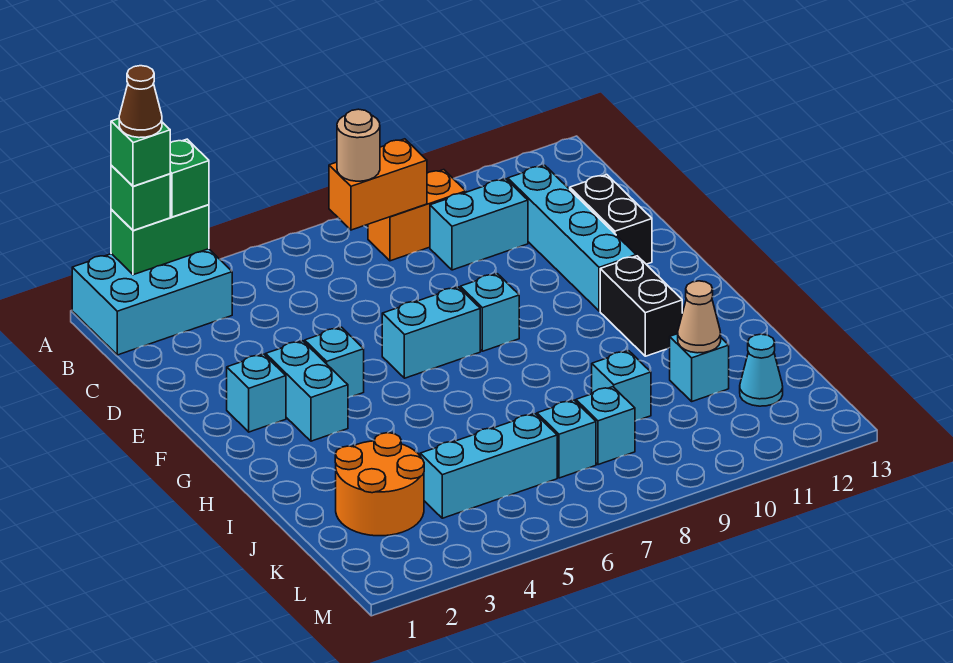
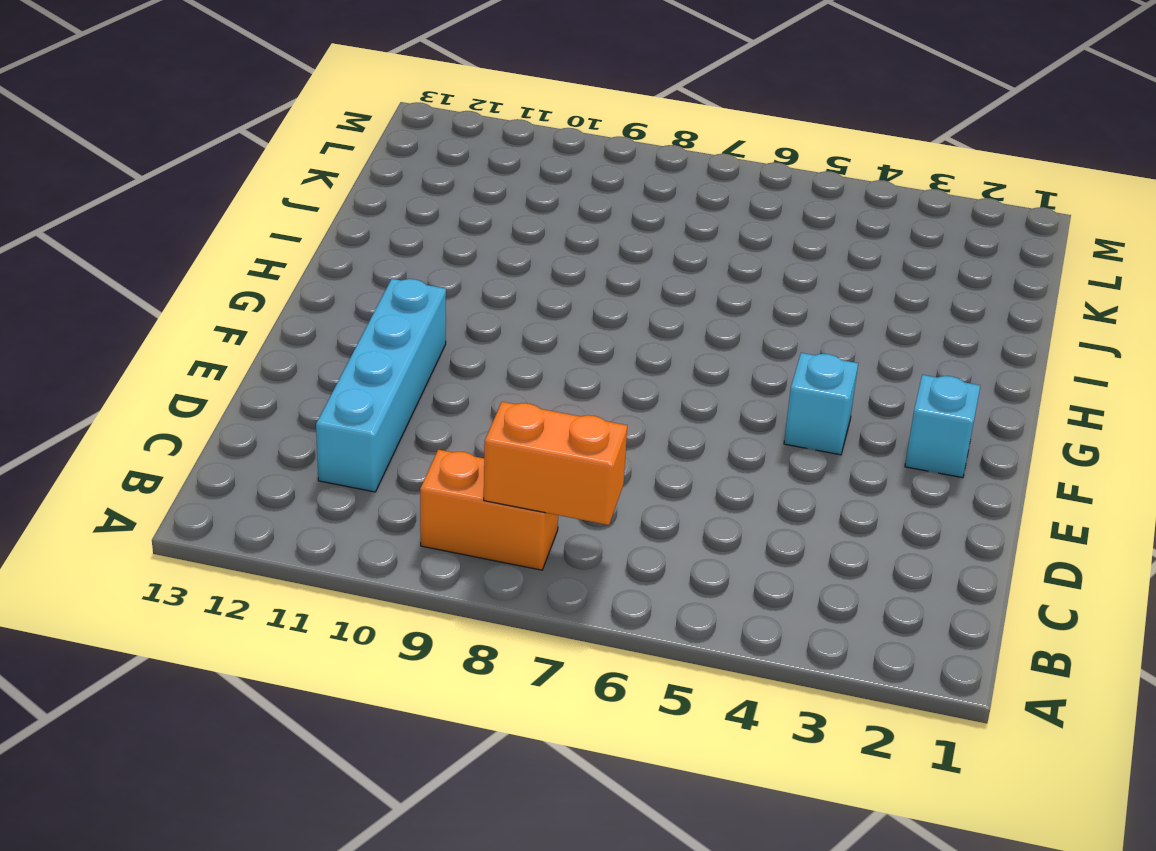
none -> cyan 2x3 brick [72,249,232,355]
none -> cyan 1x2 brick [430,179,528,270]
none -> black 1x2 brick [570,175,652,264]

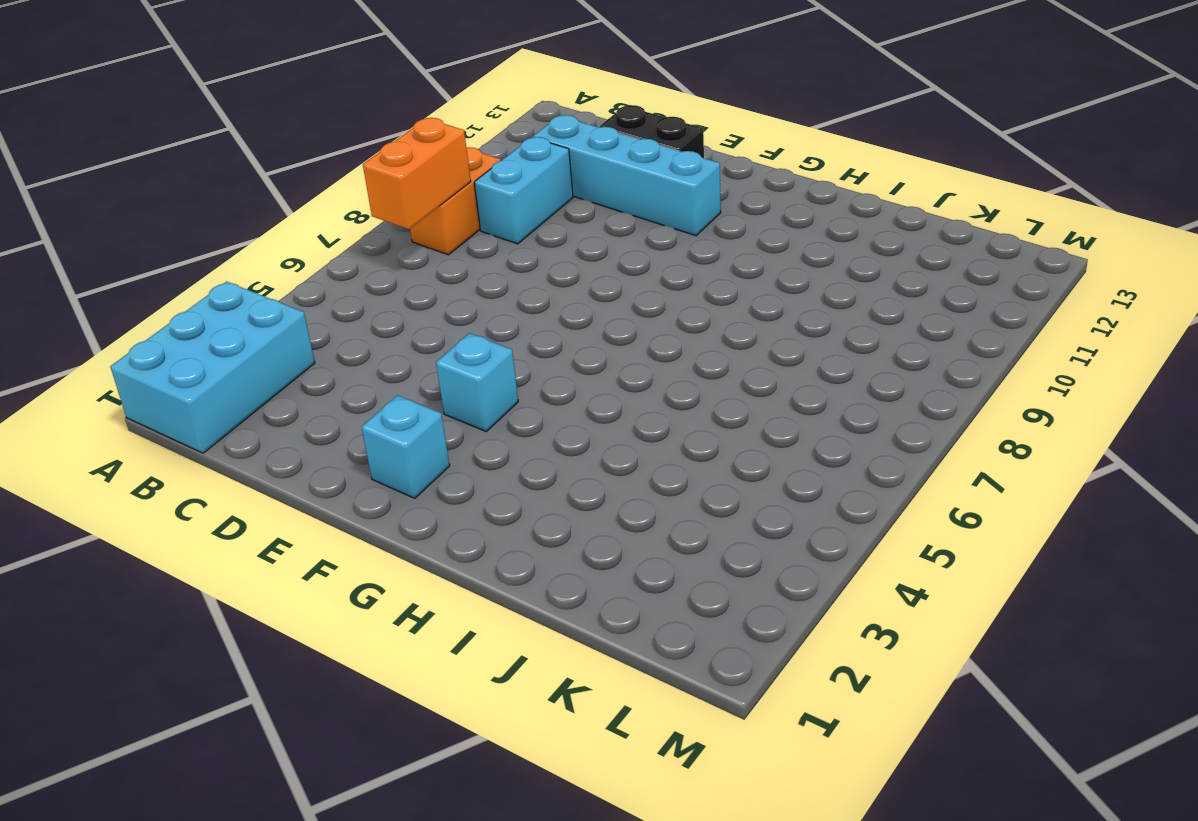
none -> cyan 1x2 brick [266,341,348,441]
none -> cyan 1x2 brick [382,287,480,378]
none -> cyan 1x1 brick [460,274,519,351]

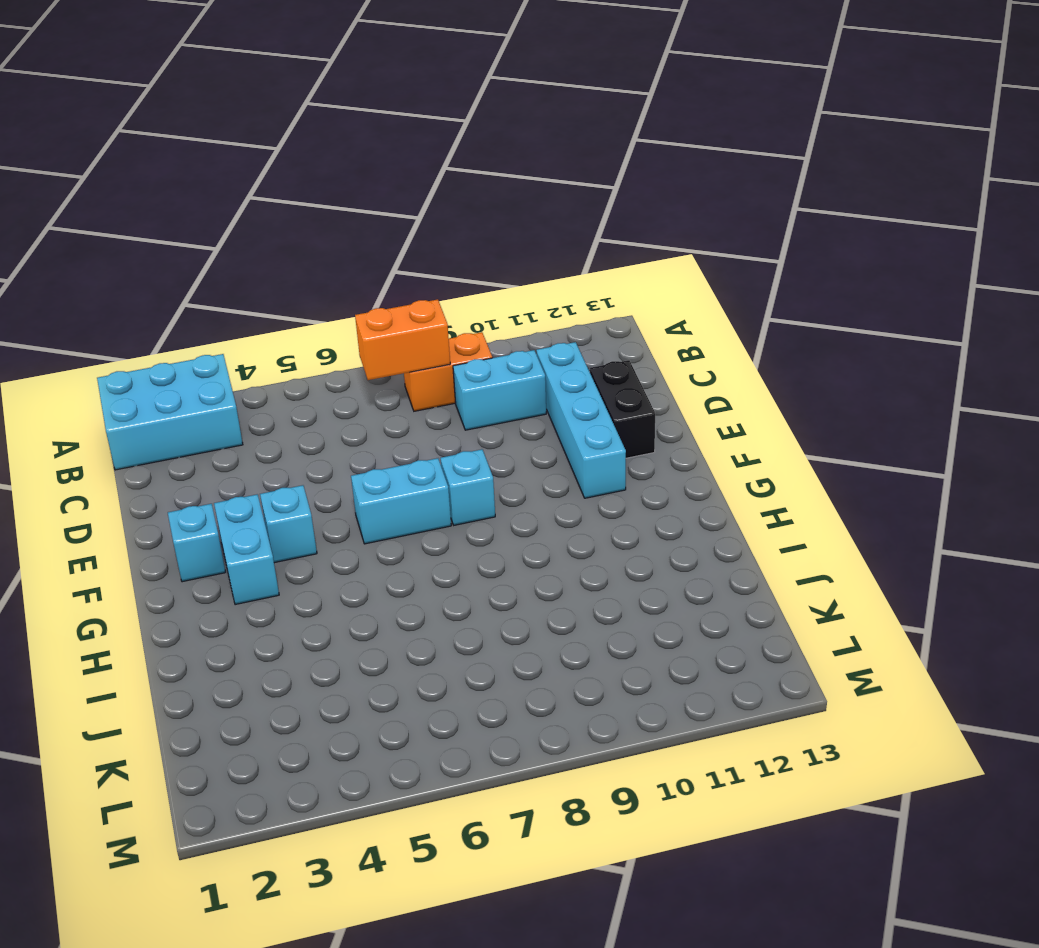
none -> black 1x2 brick [600,256,682,356]
none -> orange 2x2 round brick [335,433,424,536]
none -> cyan 1x1 brick [592,351,651,421]

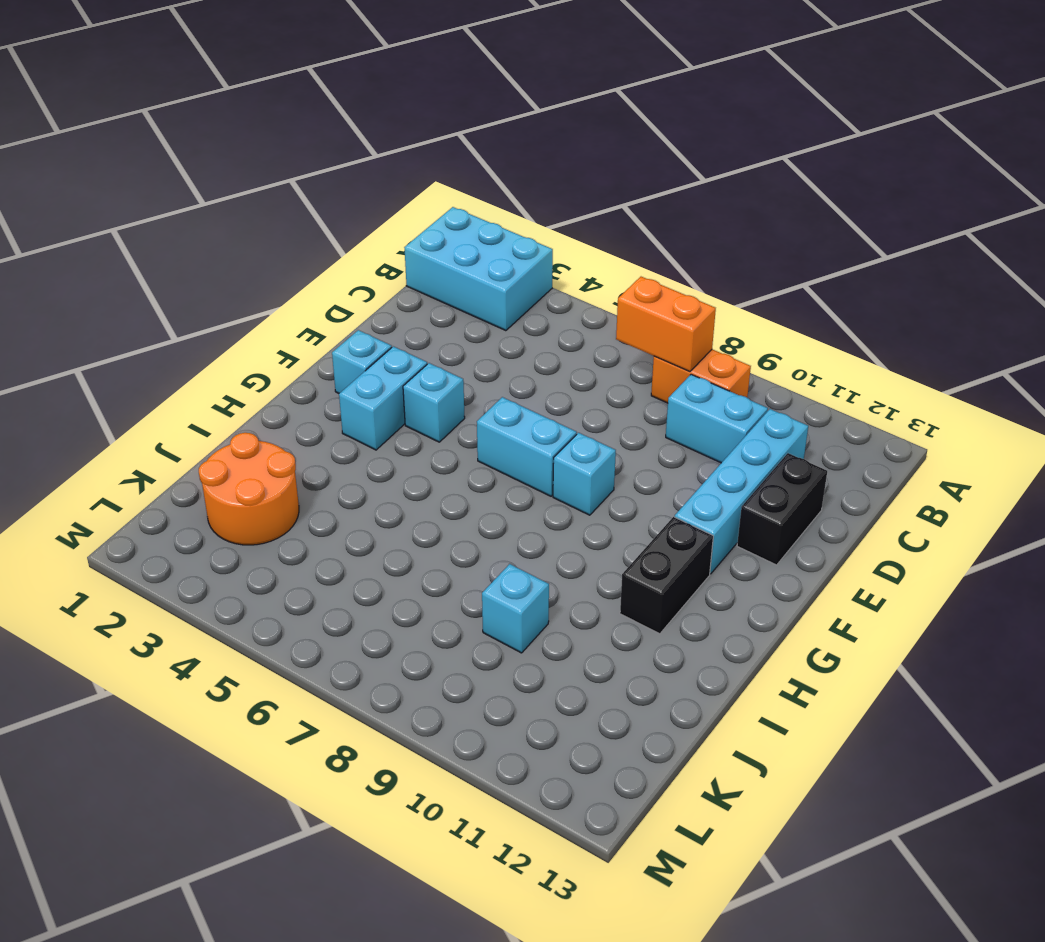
none -> cyan 1x1 brick [670,334,729,401]
none -> cyan 1x3 brick [420,414,557,518]
none -> cyan 1x1 brick [537,400,596,478]

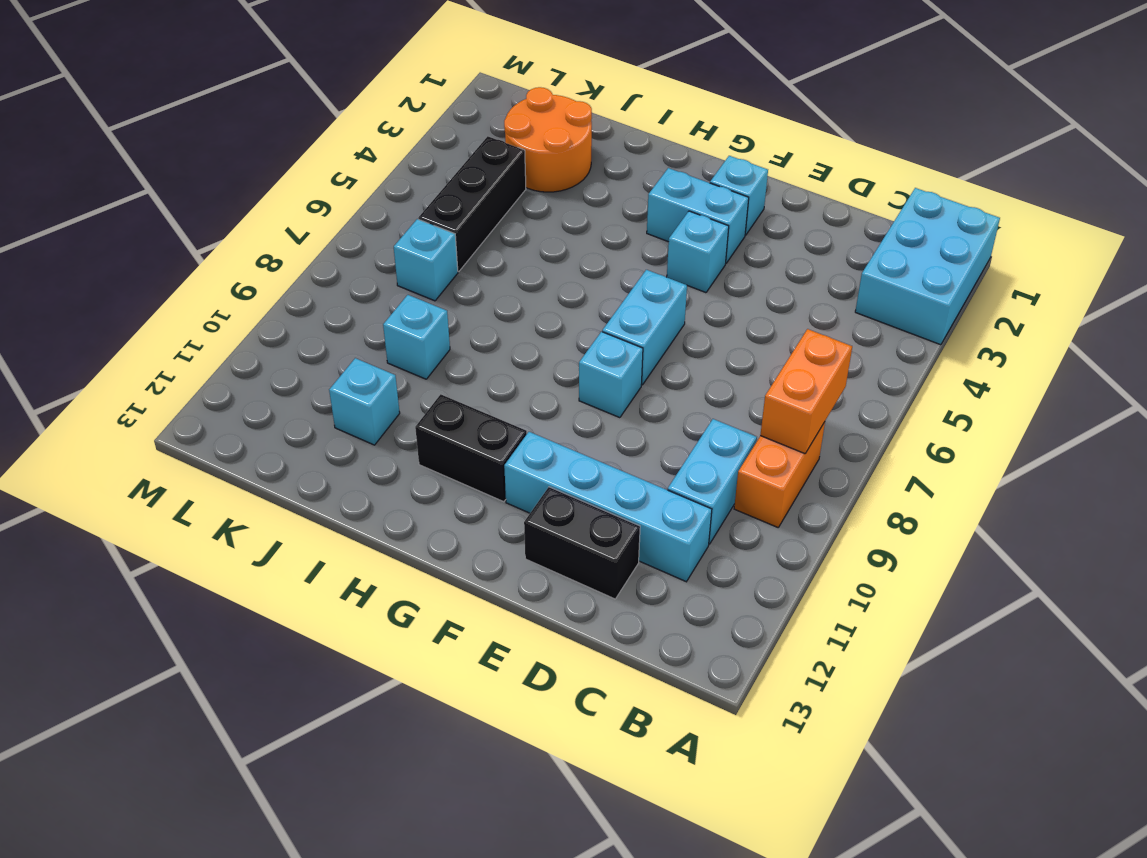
black 1x3 brick [418,136,526,271] -> cyan 1x3 brick [420,414,557,518]
none -> cyan 1x1 brick [576,387,635,465]
none -> cyan 1x1 cone [740,334,783,406]
none -> green 1x2 brick [111,205,209,275]

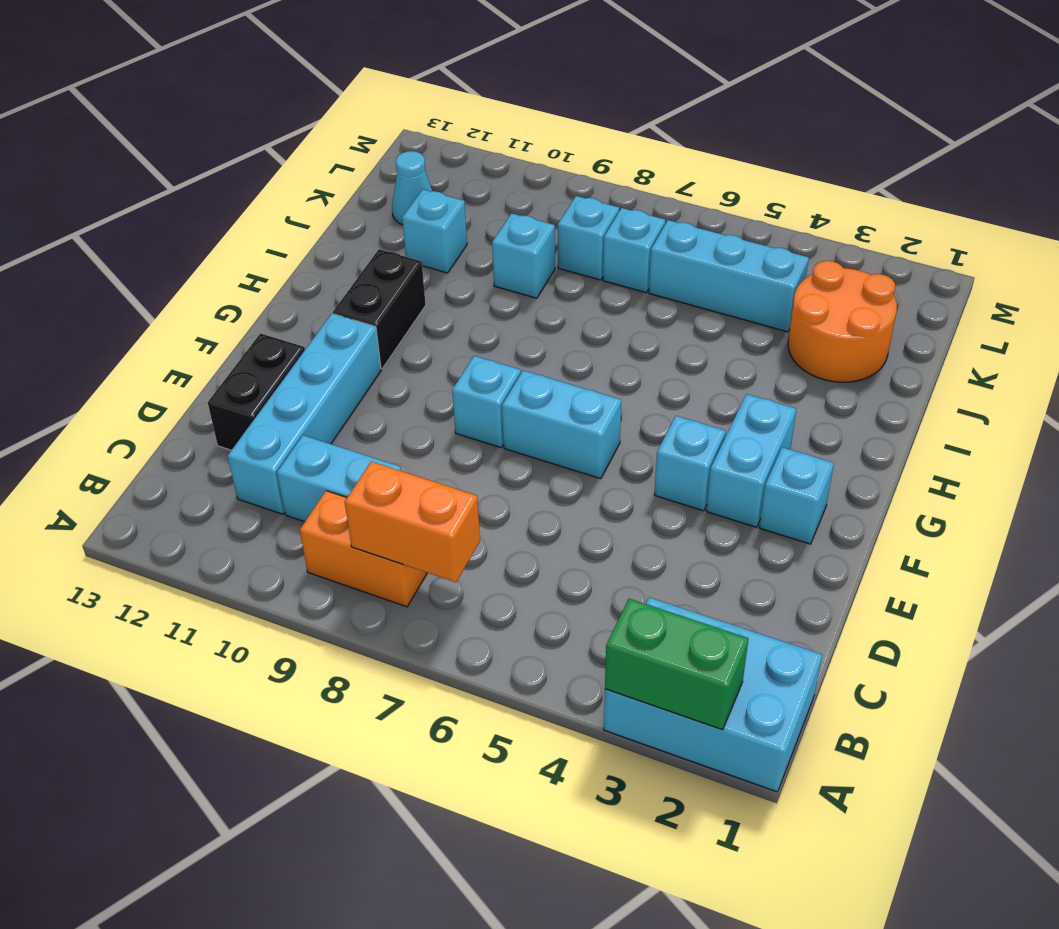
none -> tan 1x1 cone [678,281,721,353]
none -> green 1x1 brick [111,166,170,231]
none -> green 1x1 brick [170,139,209,217]

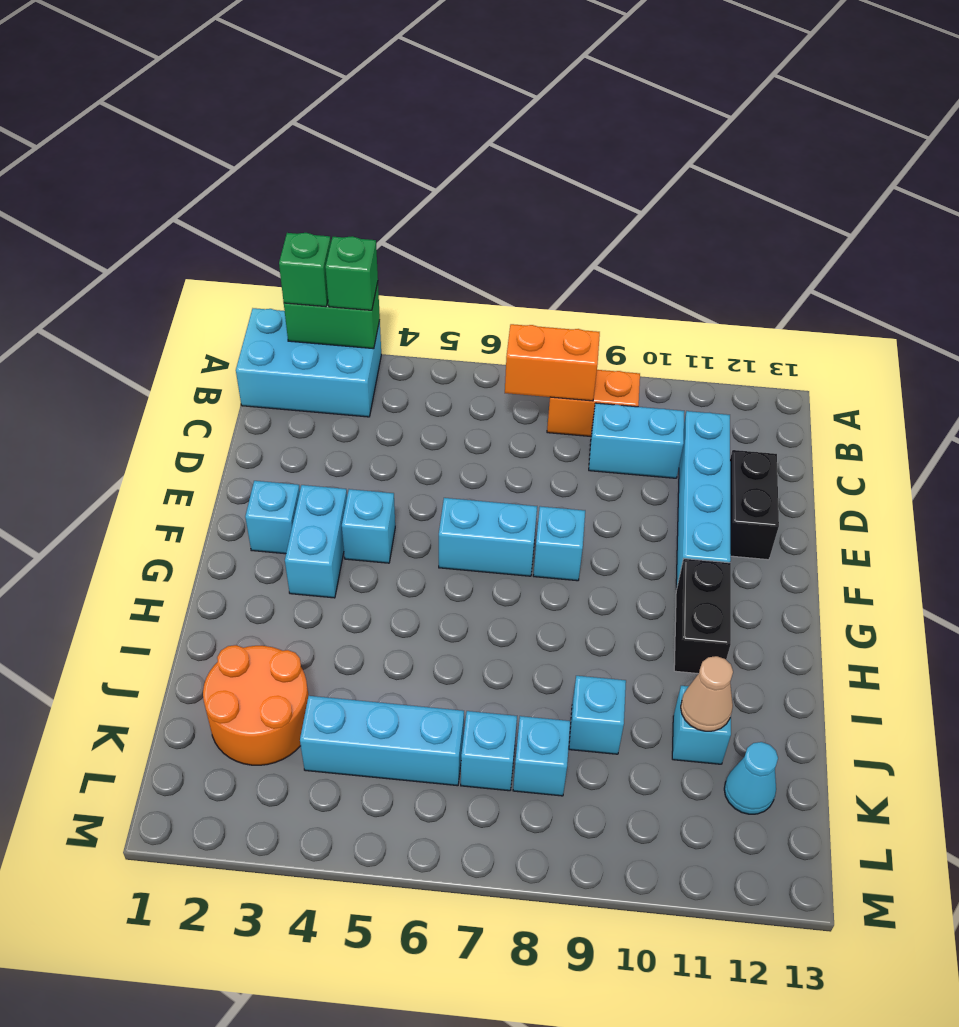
none -> tan 1x1 round brick [337,109,380,181]
none -> green 1x1 brick [111,119,170,186]
none -> brown 1x1 cone [119,66,162,138]

